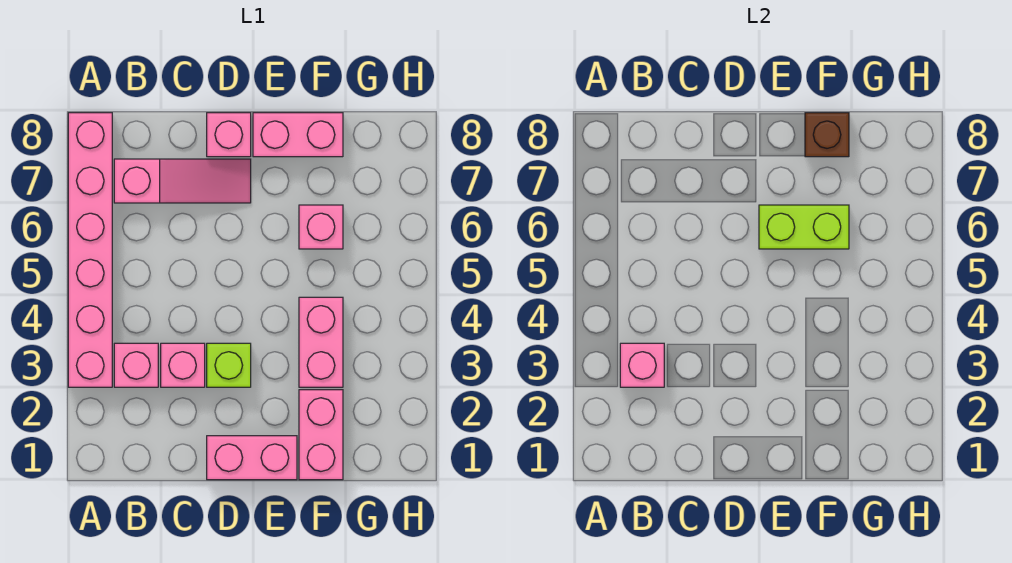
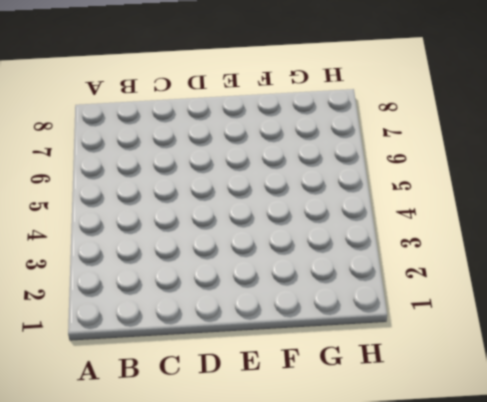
none -> pink 1x6 brick [68,113,112,387]
none -> pink 1x1 brick [114,343,158,387]
none -> pink 1x3 slope [114,159,251,203]

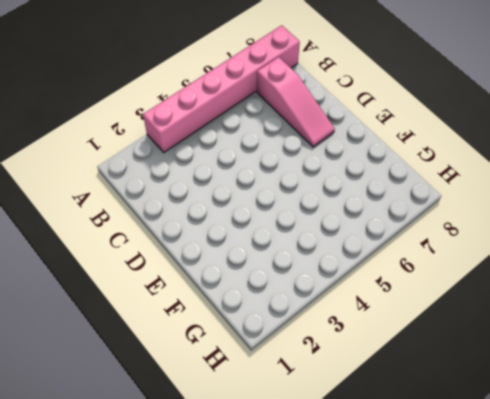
none -> pink 1x1 brick [114,343,158,387]
none -> pink 1x1 brick [161,343,205,387]
none -> pink 1x2 brick [207,436,297,480]

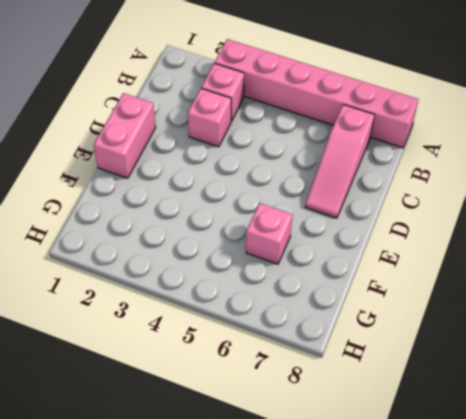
none -> lime 1x1 brick [207,343,251,387]
none -> pink 1x1 brick [207,113,251,157]
none -> pink 1x2 brick [253,113,343,157]

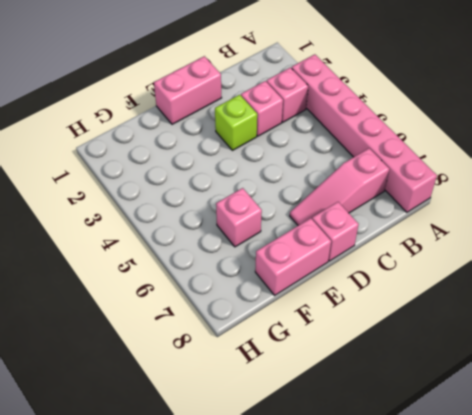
none -> pink 1x2 brick [299,390,343,480]
none -> pink 1x2 brick [299,297,343,387]
none -> pink 1x1 brick [620,343,664,387]

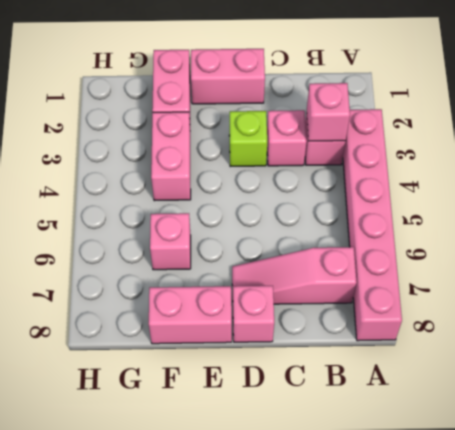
none -> lime 1x2 brick [759,205,849,249]
none -> brown 1x1 brick [805,113,849,157]

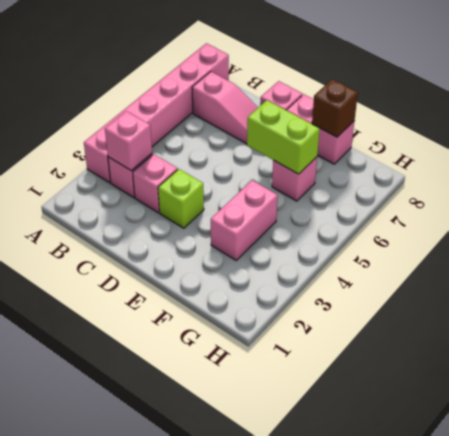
none -> pink 1x2 brick [207,436,297,480]
none -> pink 1x2 brick [299,390,343,480]

